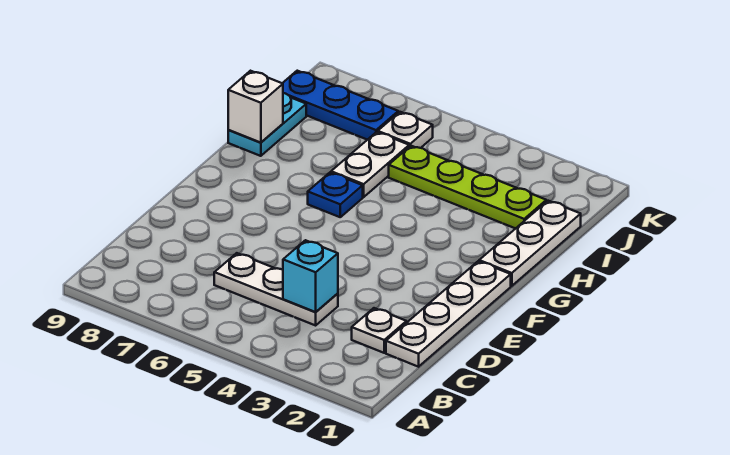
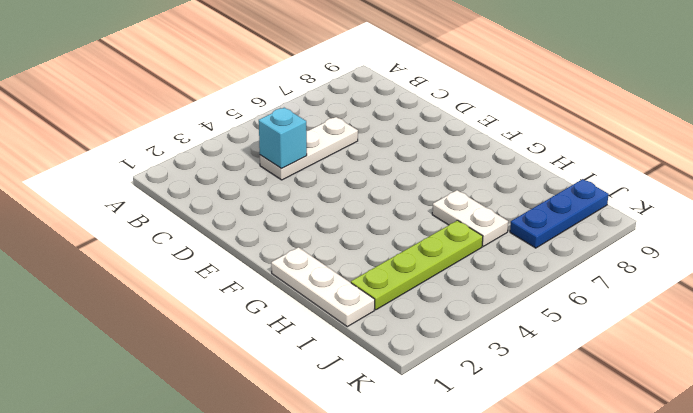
none -> white 1x4 plate [386,261,511,367]
none -> white 1x1 plate [352,308,406,353]
none -> blue 1x1 plate [308,172,363,217]

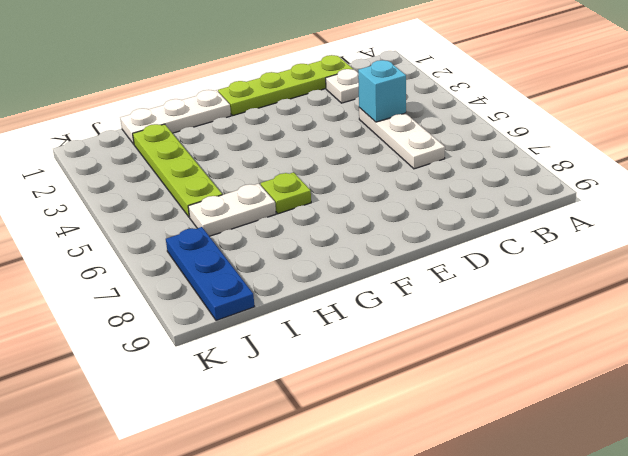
lime 1x4 plate [218,55,353,115] -> white 1x4 plate [386,261,511,367]
lime 1x1 plate [261,172,311,214] -> blue 1x1 plate [308,172,363,217]
none -> cyan 1x2 plate [228,93,306,156]
none -> white 1x1 plate [378,112,433,148]
none -> white 1x1 brick [228,71,283,143]

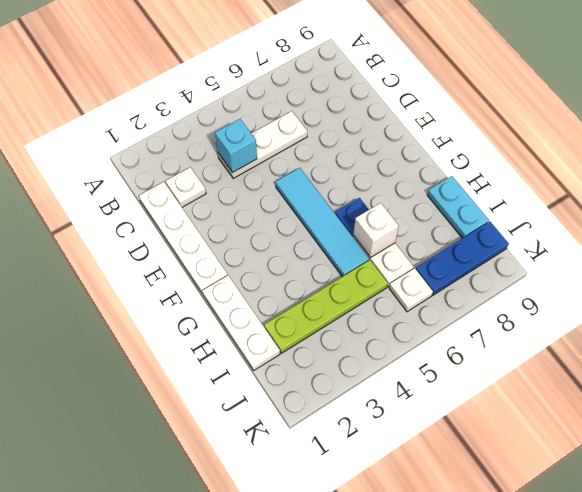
cyan 1x4 tile [276,168,369,277] -> none
white 1x1 brick [353,203,399,258] -> white 1x1 brick moved to [228,71,283,143]

